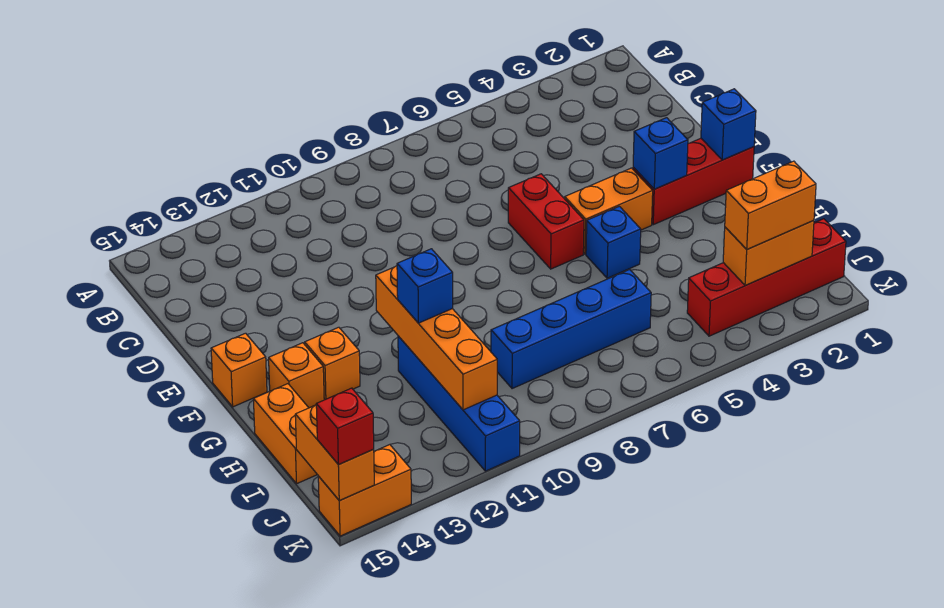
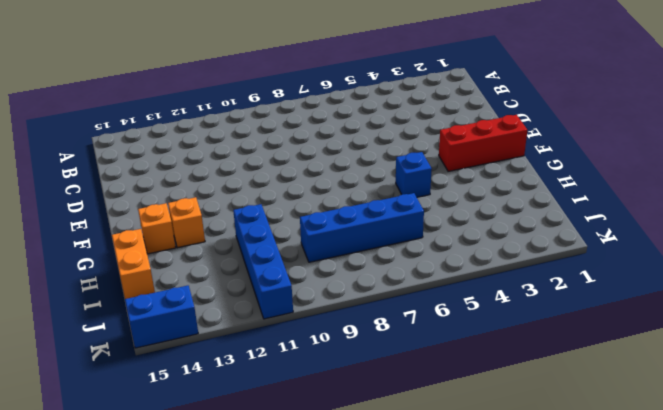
blue 1x2 brick [125,286,198,348] -> orange 1x2 brick [318,445,411,536]
none -> red 1x2 brick [508,174,584,269]
none -> orange 1x2 brick [565,168,653,254]
none -> orange 1x1 brick [211,333,267,407]

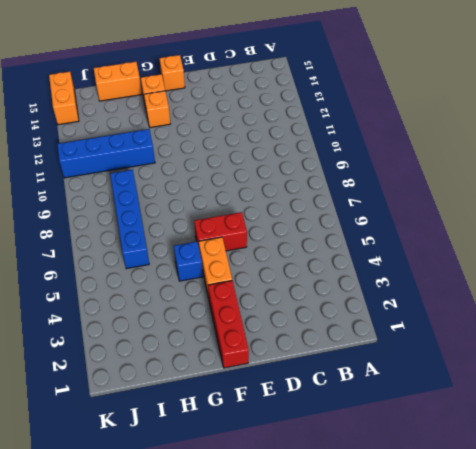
none -> red 1x4 brick [687,219,846,336]
none -> blue 1x1 brick [701,89,756,160]
none -> blue 1x1 brick [633,118,688,189]

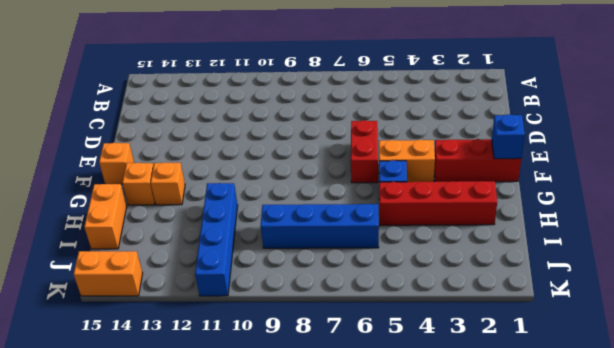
red 1x4 brick [380,181,497,225] -> red 1x4 brick moved to [687,219,846,336]
none -> blue 1x1 brick [633,118,688,189]
none -> orange 1x4 brick [376,266,497,410]
none -> orange 1x2 brick [723,220,814,286]

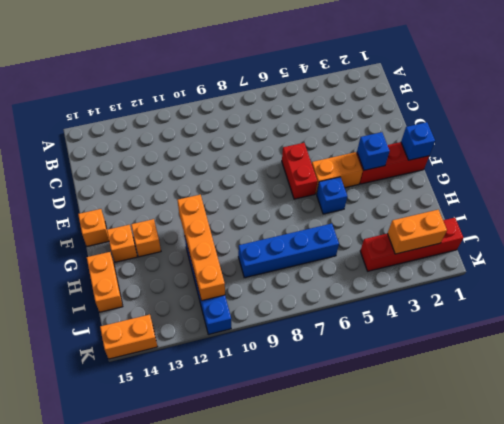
none -> orange 1x2 brick [295,405,374,501]
none -> blue 1x1 brick [397,249,453,323]
none -> orange 1x2 brick [725,161,816,249]

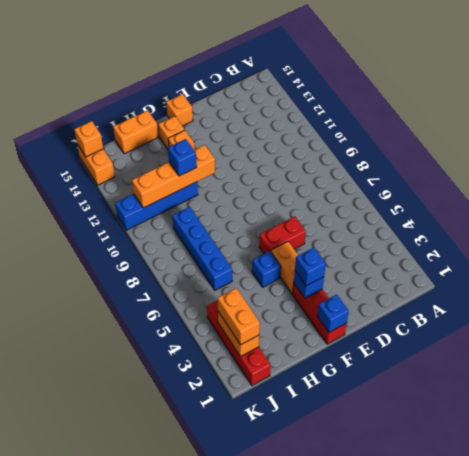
blue 1x1 brick [295,247,326,286] -> none
orange 1x1 brick [74,121,103,157] -> orange 1x2 brick [295,405,374,501]
none -> red 1x1 brick [316,388,374,465]

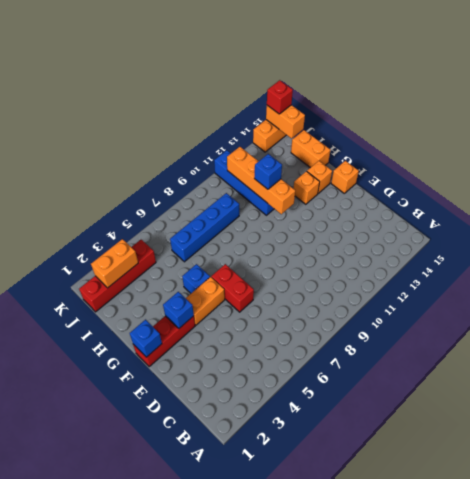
none -> orange 1x2 brick [725,161,816,249]

